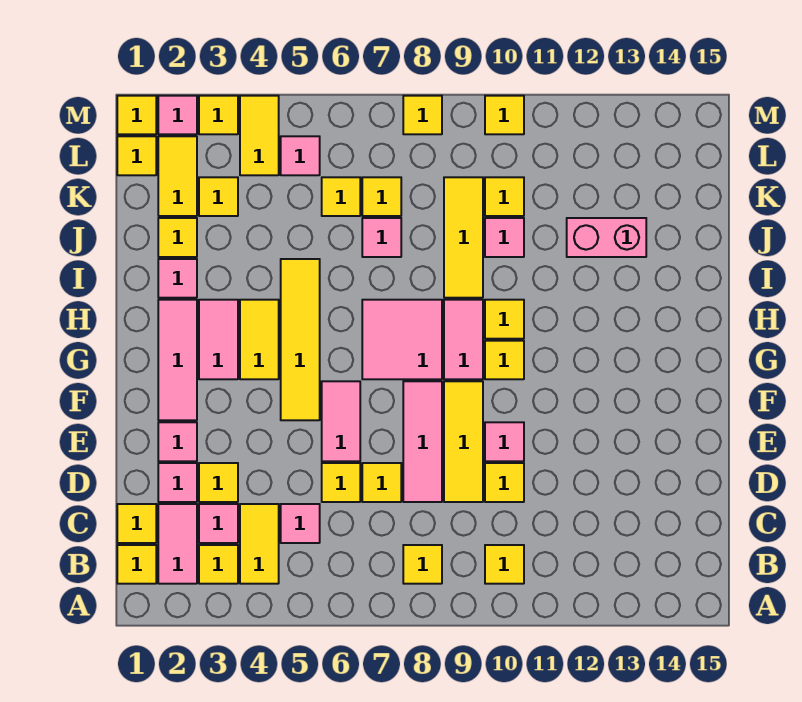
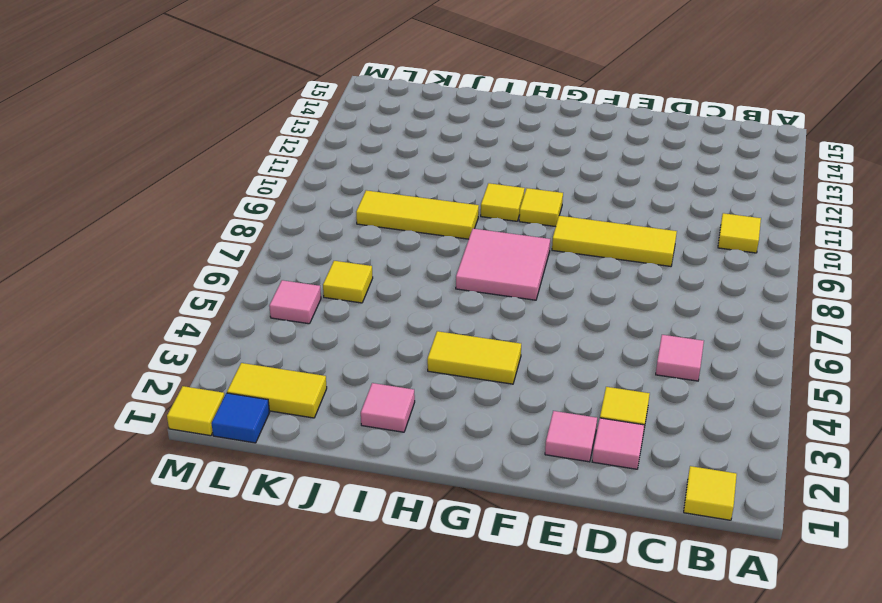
blue 1x1 tile [211,393,270,443] -> yellow 1x1 tile [117,136,156,175]
none -> pink 1x2 tile [158,504,197,584]
none -> yellow 1x1 tile [199,545,238,584]
none -> yellow 1x2 tile [240,504,279,584]
none -> yellow 1x1 tile [403,545,442,584]

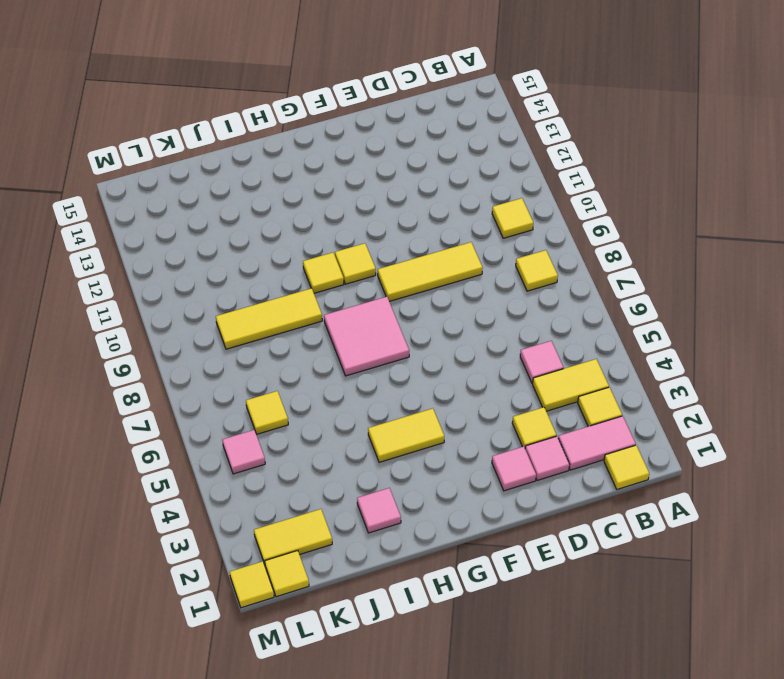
none -> yellow 1x1 tile [117,504,156,543]
none -> pink 1x1 tile [199,504,238,543]
none -> yellow 1x1 tile [322,463,360,502]
none -> yellow 1x1 tile [362,463,401,502]

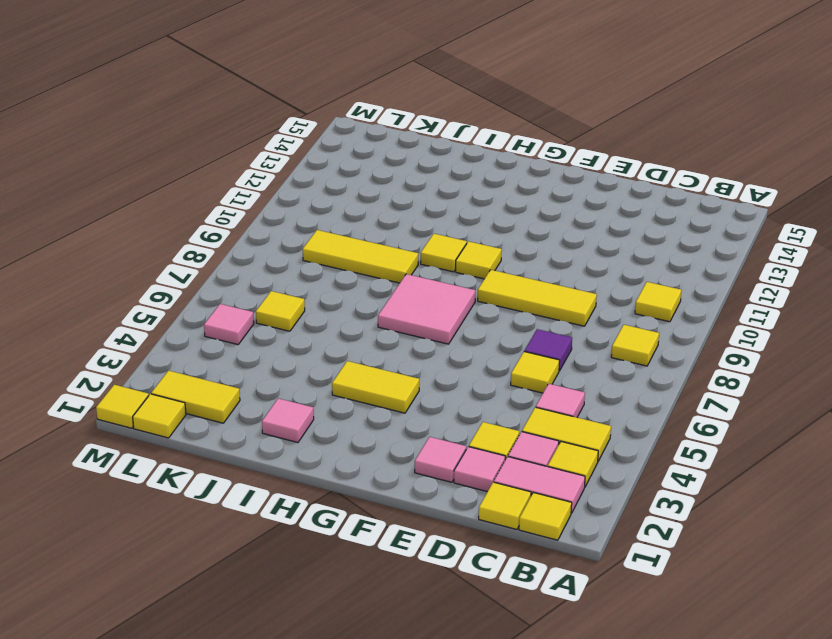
purple 1x1 tile [524,329,572,371] -> yellow 1x1 tile [362,463,401,502]
none -> pink 1x3 tile [403,381,442,502]
none -> yellow 1x1 tile [485,463,524,502]
none -> pink 1x2 tile [322,381,360,461]
none -> pink 1x1 tile [485,422,524,461]

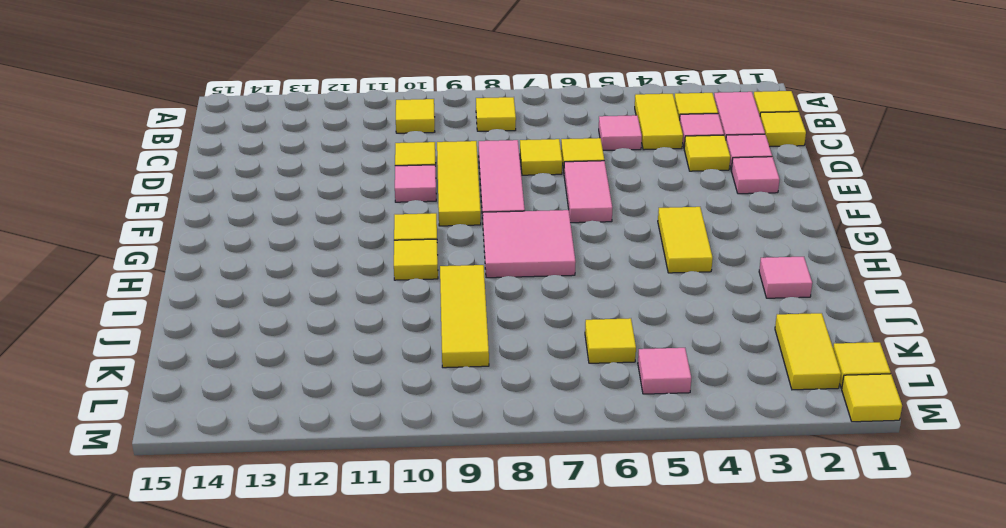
none -> pink 1x3 tile [158,300,197,420]
none -> yellow 1x4 tile [281,259,320,420]
none -> pink 1x2 tile [199,300,238,379]
none -> pink 1x2 tile [444,300,483,379]

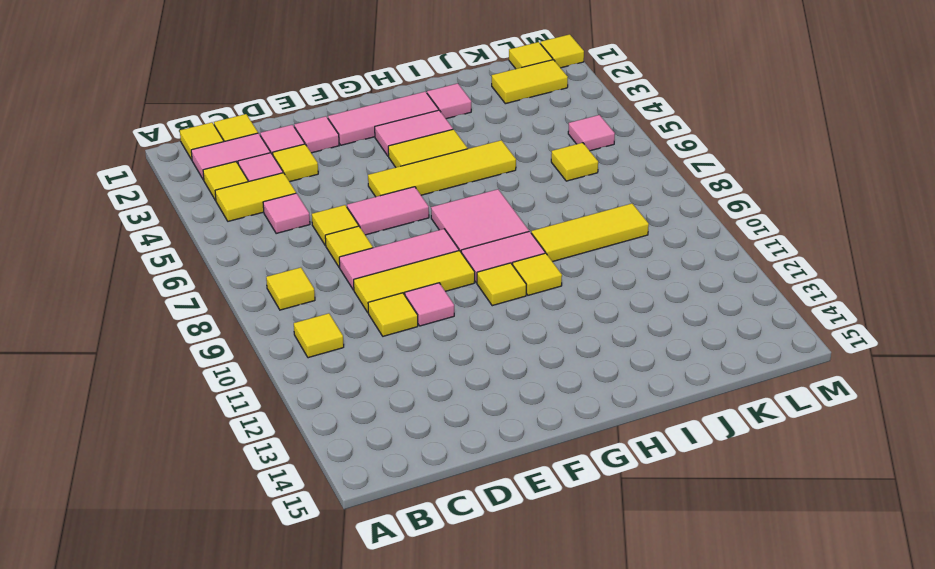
none -> yellow 1x1 tile [158,218,197,257]
none -> pink 1x1 tile [362,218,401,257]
none -> pink 1x1 tile [485,218,524,257]
none -> pink 1x2 brick [567,218,646,257]

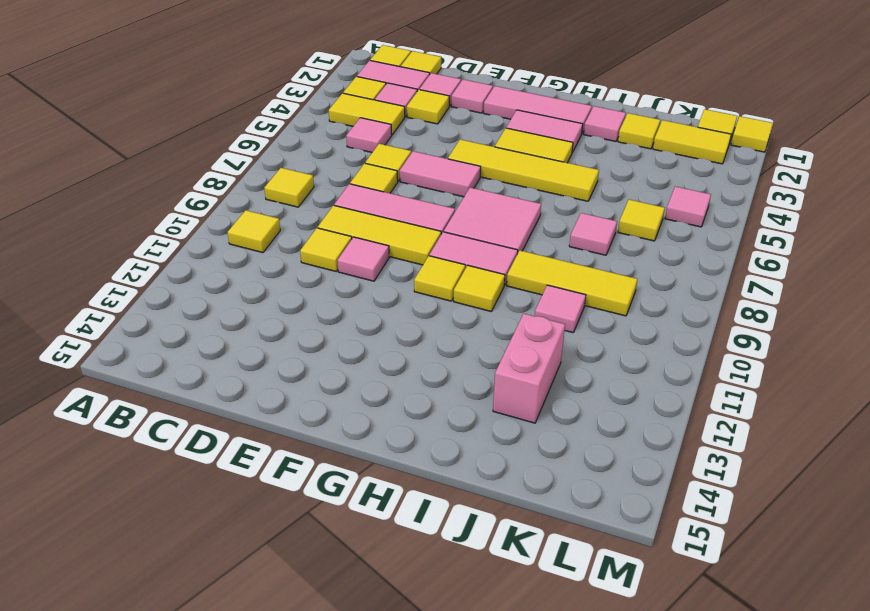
none -> yellow 1x1 tile [199,177,238,216]
none -> yellow 1x1 tile [362,177,401,216]
none -> yellow 1x1 tile [485,177,524,216]
none -> yellow 1x2 tile [240,96,279,175]

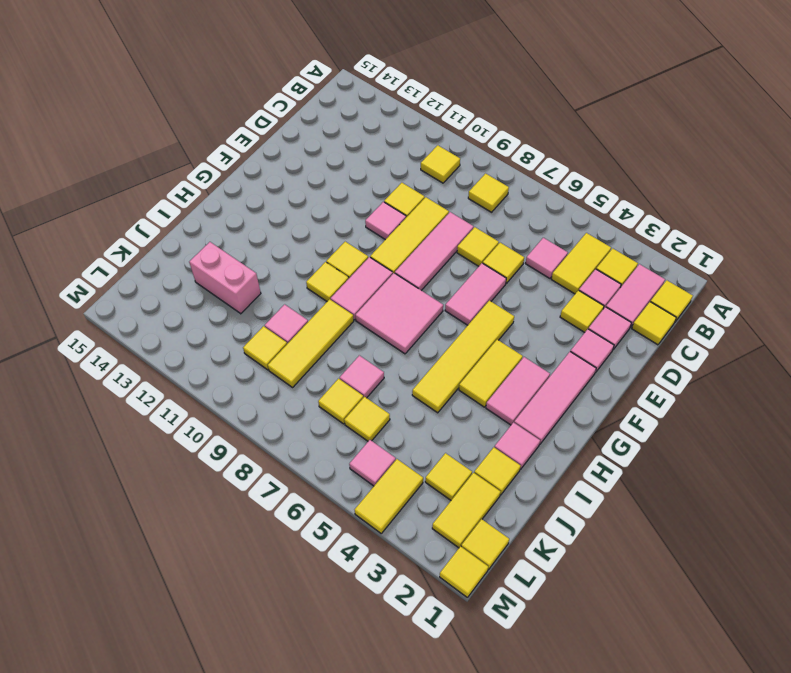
none -> pink 1x1 tile [158,96,197,134]
none -> yellow 1x1 tile [199,96,238,134]
none -> yellow 1x1 tile [403,96,442,134]
none -> yellow 1x1 tile [485,96,524,134]

